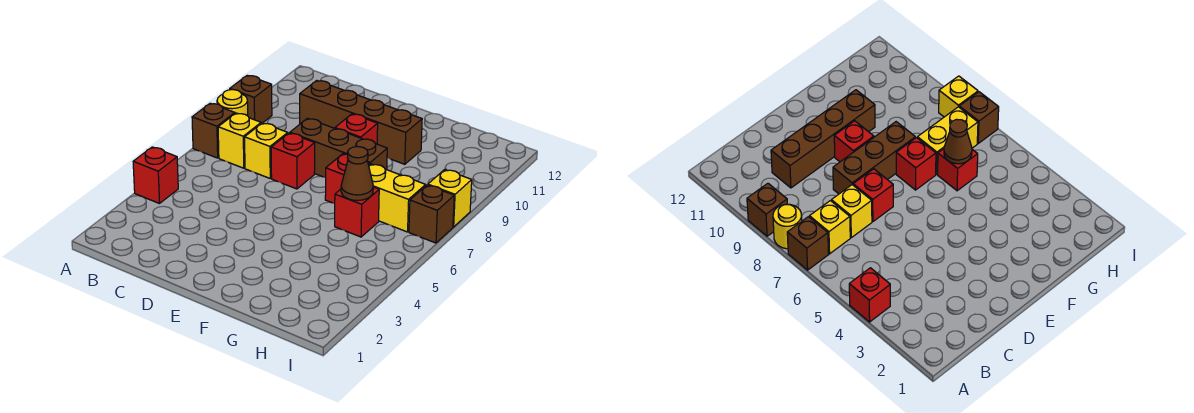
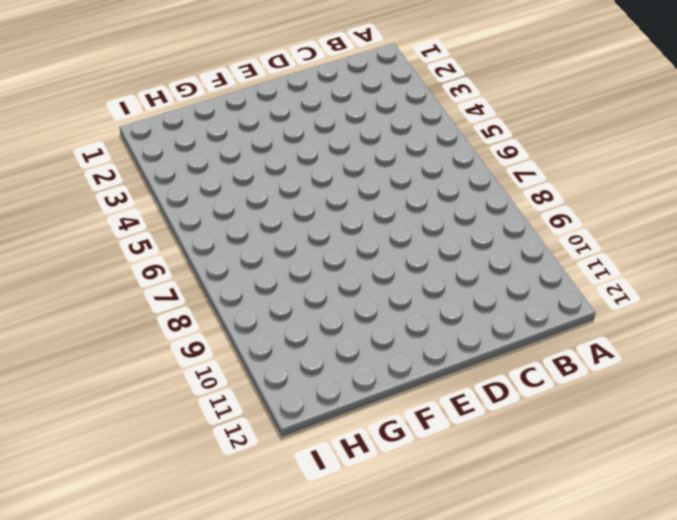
none -> red 1x1 brick [133,147,178,204]
none -> brown 1x1 brick [192,103,235,158]
none -> yellow 1x1 round brick [217,90,248,116]

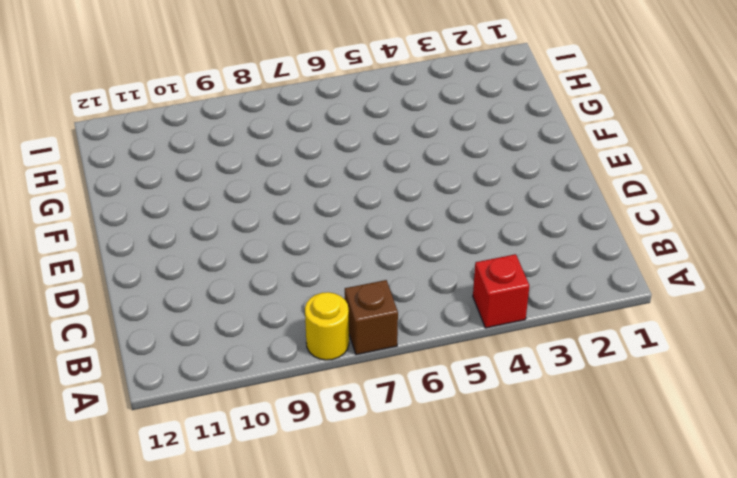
none -> brown 1x1 brick [230,75,272,124]
none -> yellow 1x1 brick [218,113,261,168]
none -> yellow 1x1 brick [245,123,288,178]

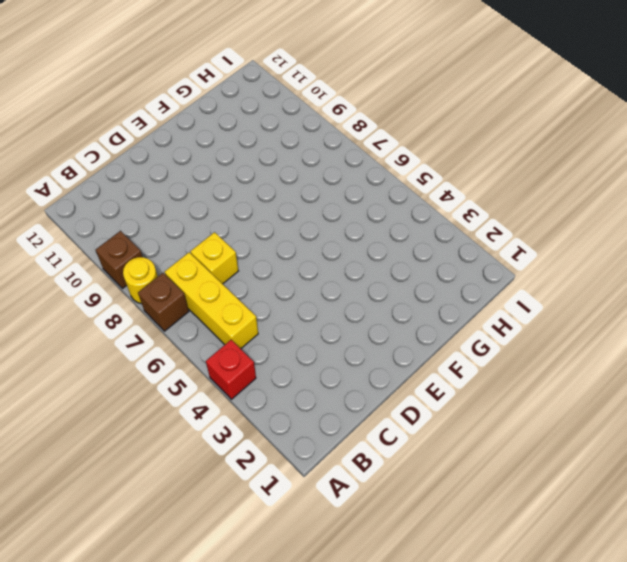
yellow 1x3 brick [165,252,258,349] -> yellow 1x1 brick [218,113,261,168]
none -> brown 1x4 brick [300,81,422,164]
none -> red 1x1 brick [271,133,315,189]
none -> brown 1x3 brick [290,118,387,177]

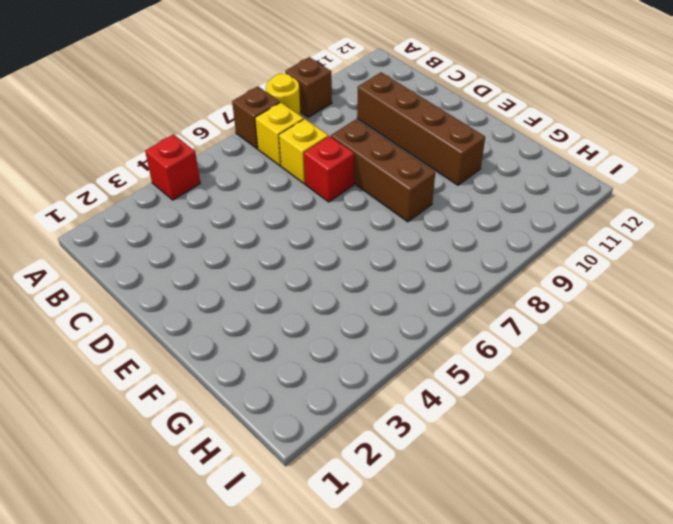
none -> red 1x1 brick [335,114,378,144]
none -> red 1x1 brick [325,153,369,203]
none -> red 1x1 brick [335,187,379,237]

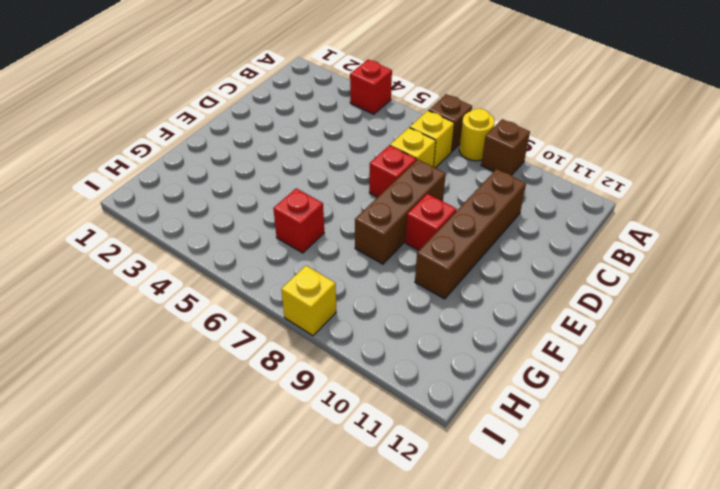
none -> red 1x1 brick [325,153,369,203]
none -> yellow 1x2 brick [369,164,426,232]
none -> brown 1x1 brick [409,185,454,243]

